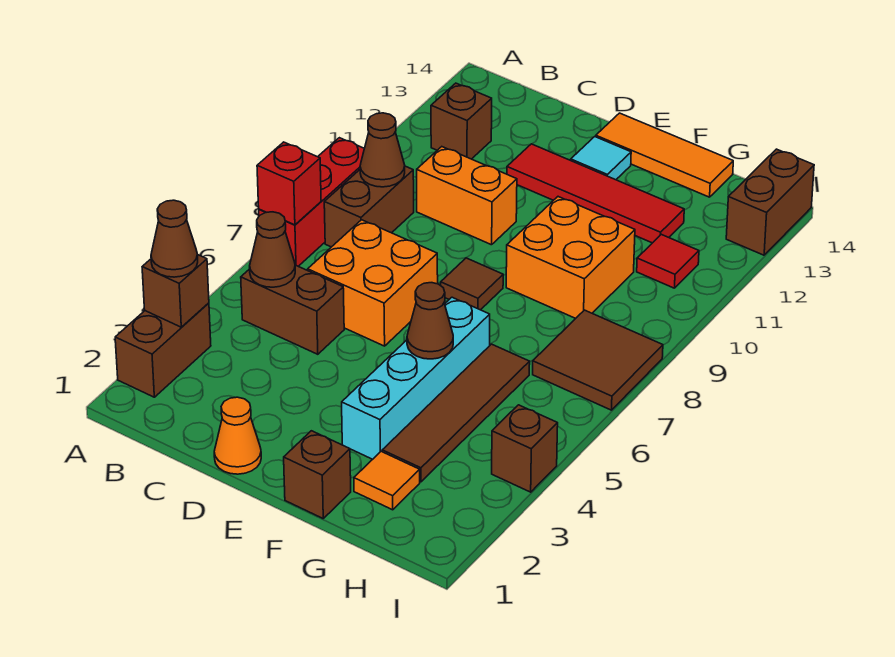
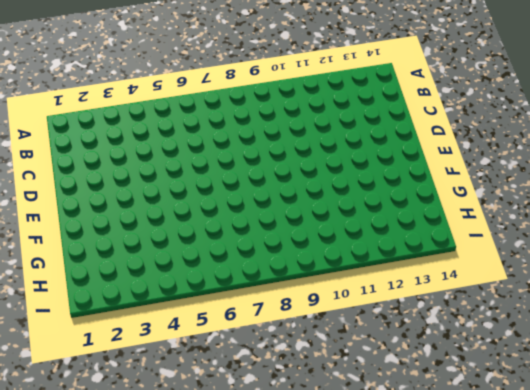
none -> brown 1x2 brick [115,303,211,397]
none -> red 1x3 brick [259,138,364,266]
none -> brown 1x2 brick [241,265,344,354]

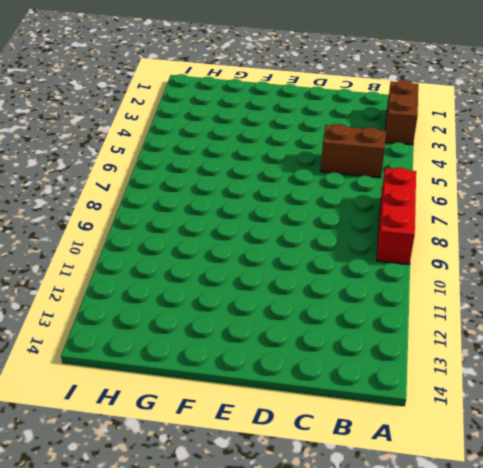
none -> brown 1x2 brick [324,166,414,247]
none -> brown 1x1 brick [431,83,492,159]
none -> orange 2x2 brick [308,220,438,346]

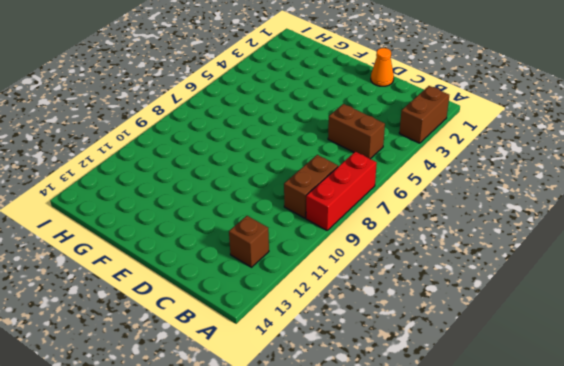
none -> orange 2x2 brick [308,220,438,346]
none -> orange 1x2 brick [417,147,517,245]
none -> red 1x4 tile [507,144,684,243]

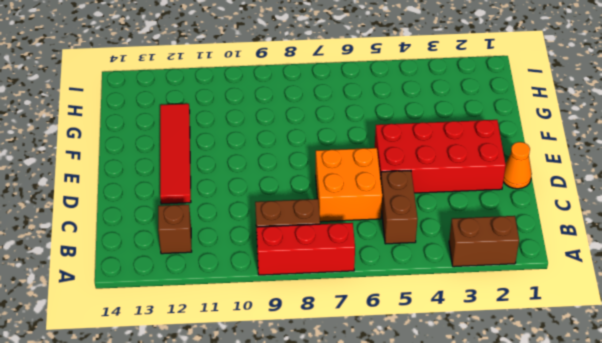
red 2x4 brick [375,120,506,193] -> none
none -> orange 1x2 brick [417,147,517,245]
none -> brown 1x1 tile [441,258,503,310]
none -> cyan 1x1 tile [571,137,631,180]

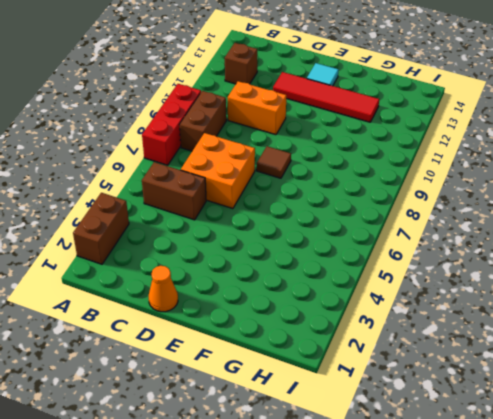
none -> orange 1x3 tile [596,113,733,197]
none -> brown 1x1 brick [284,431,351,518]
none -> cyan 1x4 brick [342,297,490,459]

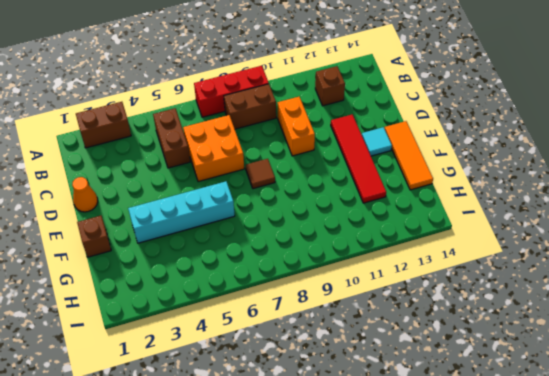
none -> orange 2x2 brick [506,197,635,318]
none -> orange 1x1 tile [354,451,420,510]
none -> brown 1x4 tile [382,344,530,482]

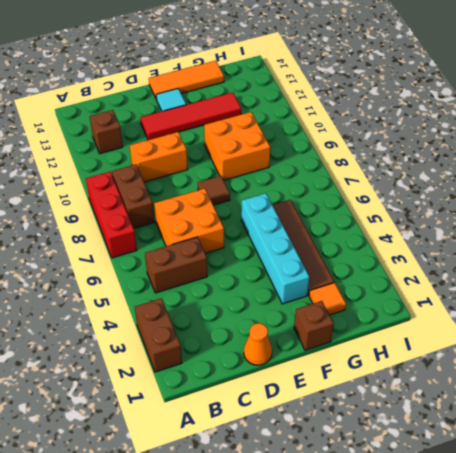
none -> brown 2x2 tile [533,310,663,410]
none -> red 1x1 tile [637,234,699,288]
none -> brown 1x1 brick [492,405,558,492]

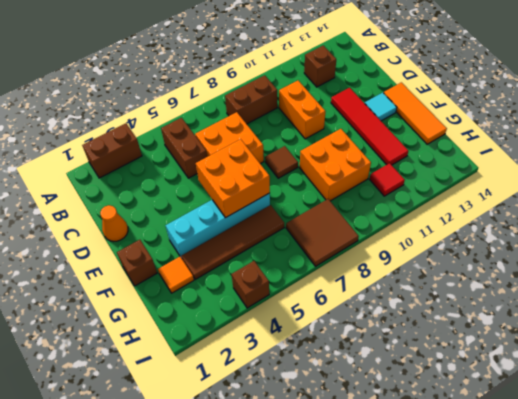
orange 2x2 brick [196,139,270,218] -> brown 1x1 cone [407,283,453,359]
none -> red 1x3 brick [259,138,364,266]
none -> brown 1x2 brick [726,149,814,255]
none -> brown 1x1 brick [142,254,209,327]

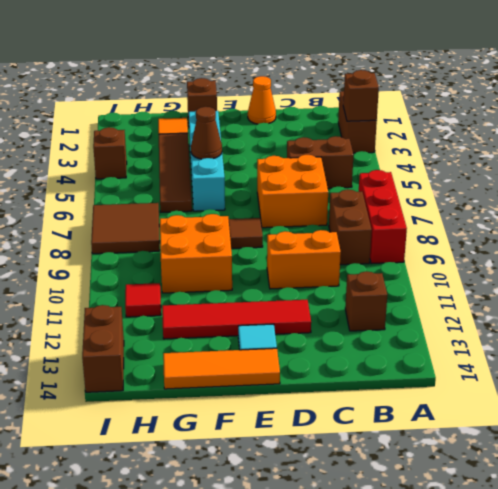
none -> red 1x1 brick [257,142,321,225]
none -> brown 1x1 cone [250,212,295,287]
none -> brown 1x1 cone [360,113,405,187]

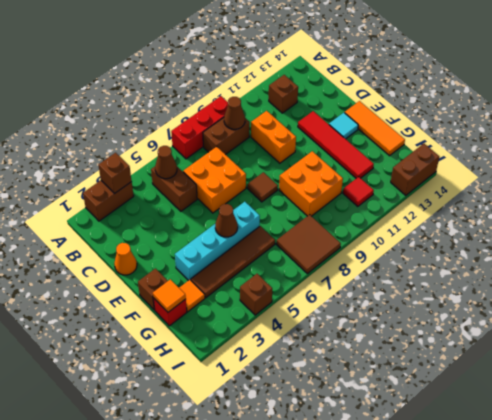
red 1x1 brick [153,298,187,326] -> red 1x1 brick moved to [257,142,321,225]
orange 1x1 tile [153,279,186,312] -> none
none -> brown 1x1 cone [151,200,198,277]

